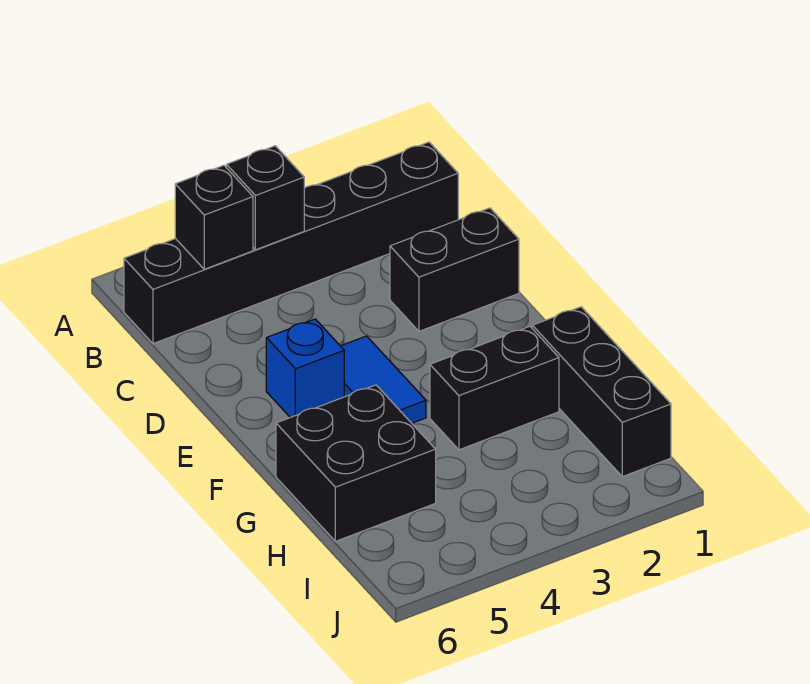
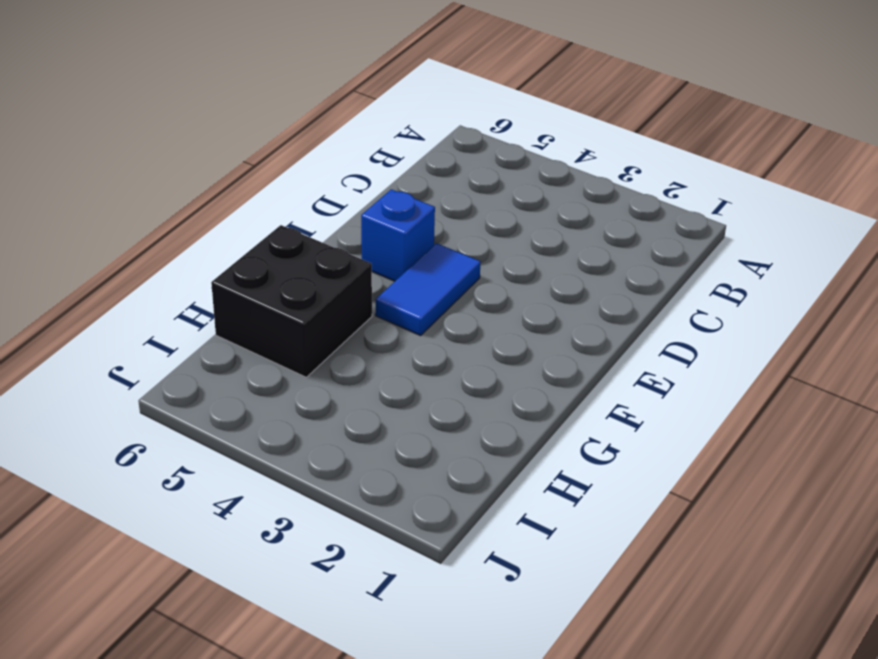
none -> black 1x6 brick [124,142,458,344]
none -> black 1x2 brick [390,208,519,331]

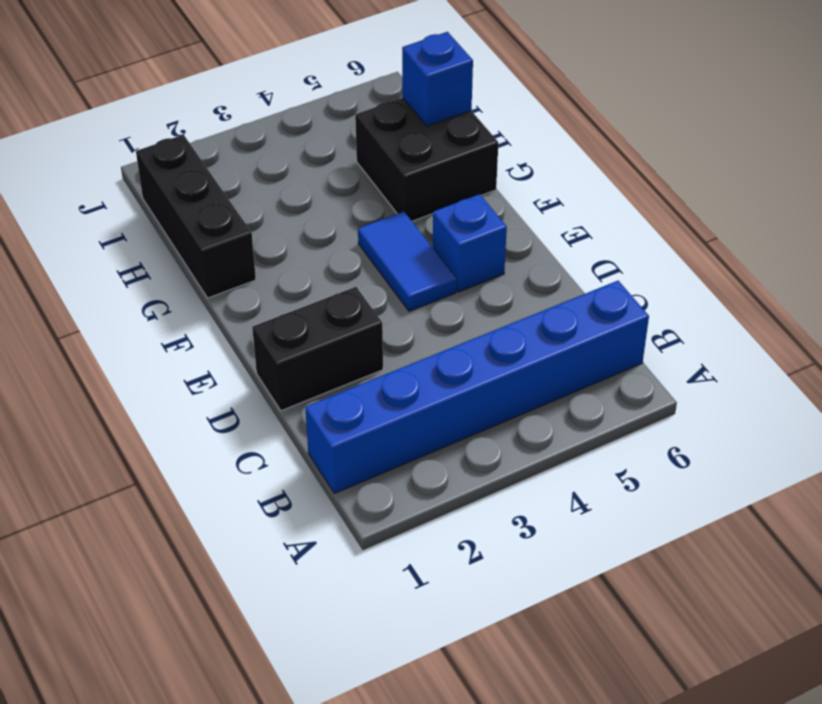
blue 1x6 brick [305,281,649,494] -> black 1x6 brick [124,142,458,344]
blue 1x1 brick [402,32,473,126] -> none
none -> black 1x2 brick [430,326,559,450]
none -> black 1x1 brick [227,146,304,250]

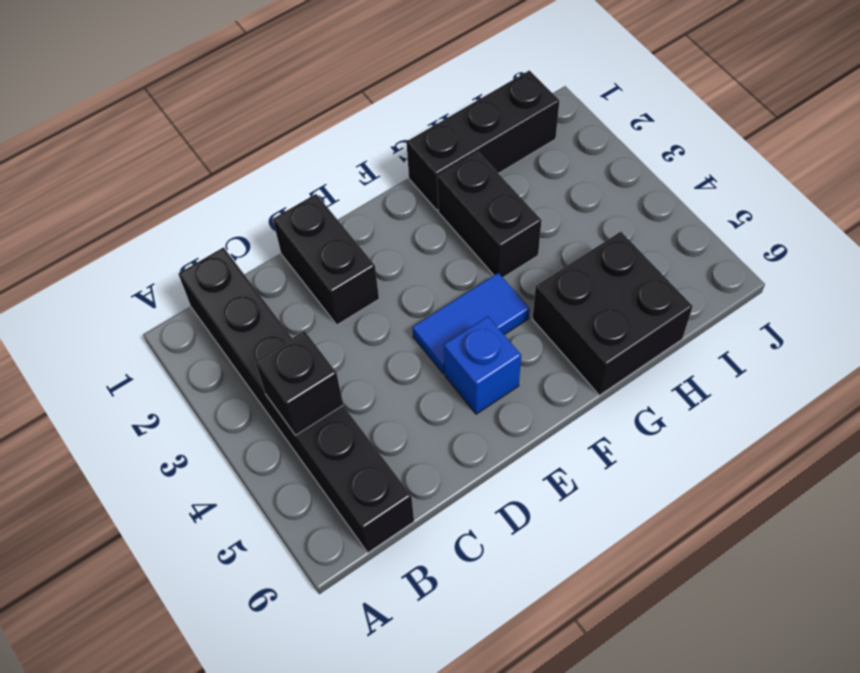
none -> black 1x1 brick [175,165,253,269]

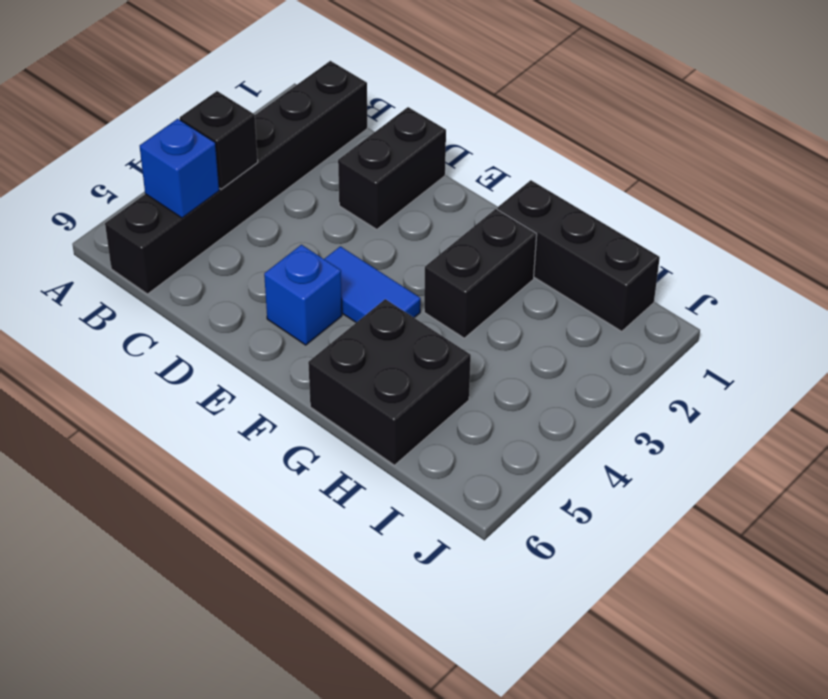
blue 1x1 brick [140,119,219,218] -> black 1x1 brick [175,165,253,269]

